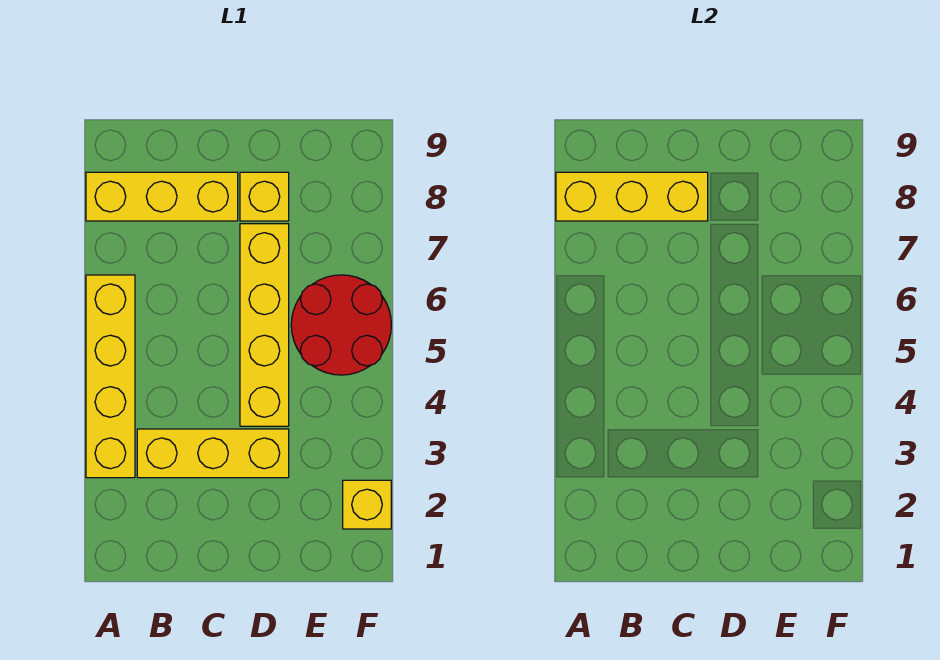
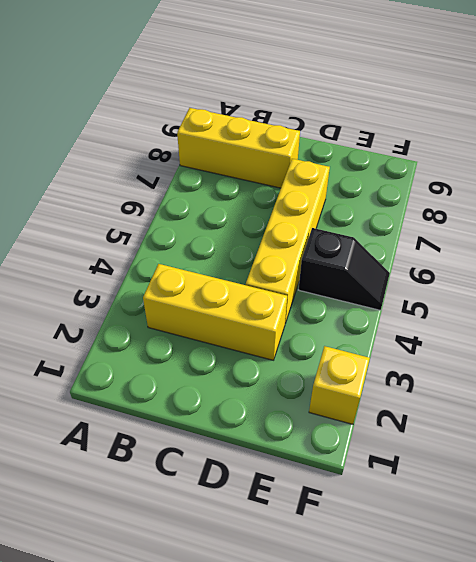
black 1x2 slope [299,228,390,310] -> red 2x2 round brick [291,275,391,375]
none -> yellow 1x4 brick [86,275,135,478]
none -> yellow 1x1 brick [240,172,289,221]

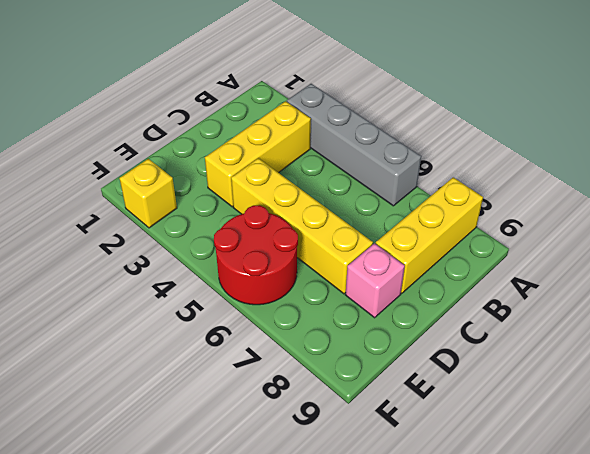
grey 1x4 brick [287,84,421,206] -> yellow 1x4 brick [86,275,135,478]
pink 1x1 brick [345,243,405,318] -> yellow 1x1 brick [240,172,289,221]
none -> yellow 1x3 brick [556,172,708,221]

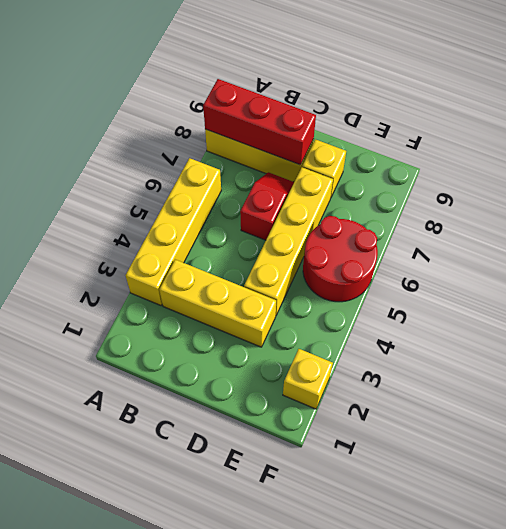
red 1x3 brick [203,79,316,165] -> yellow 1x3 brick [556,172,708,221]
red 1x2 slope [240,172,294,240] -> none

